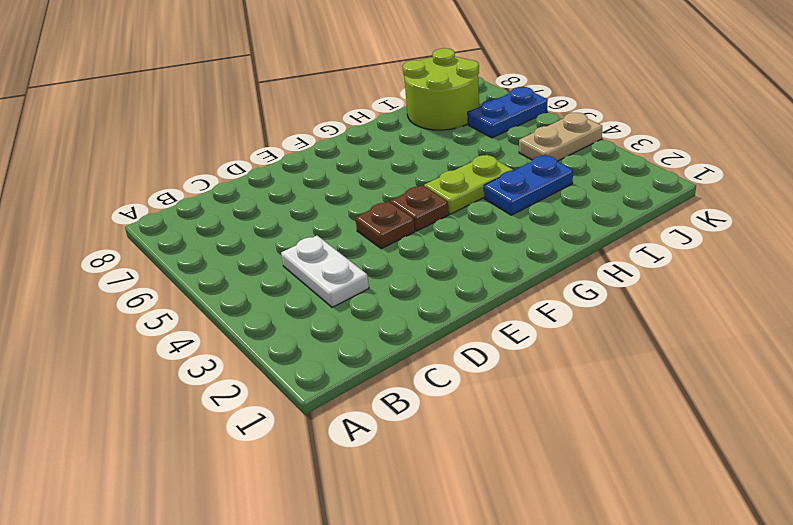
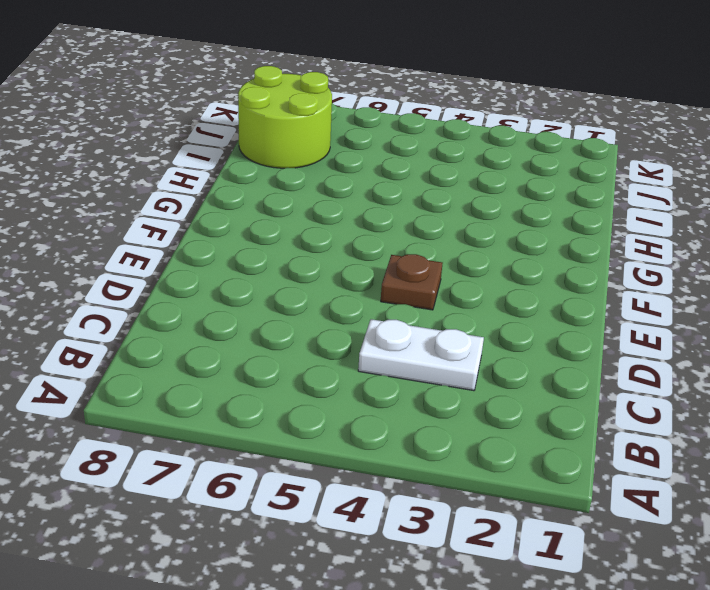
none -> brown 1x1 plate [391,185,449,231]
none -> lime 1x2 plate [424,155,513,214]

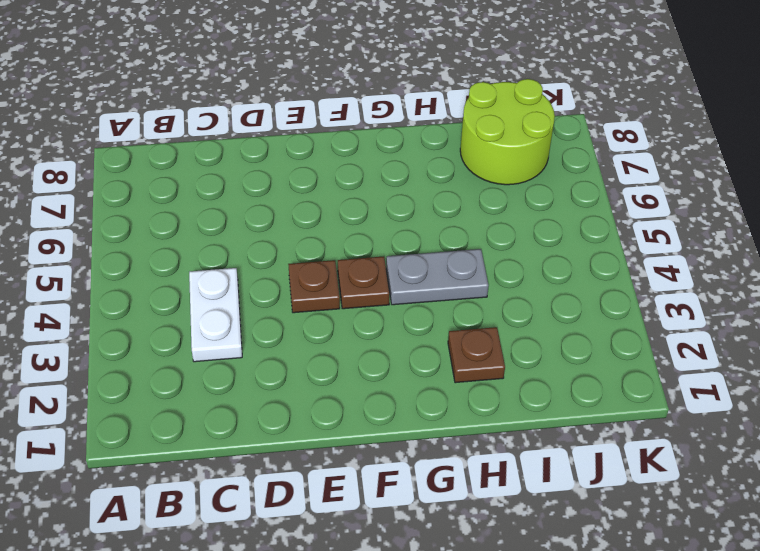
grey 1x2 plate [386,249,489,305] -> lime 1x2 plate [424,155,513,214]
brown 1x1 plate [448,327,505,383] -> none
none -> blue 1x2 plate [484,155,573,215]
none -> tan 1x2 plate [519,112,602,161]

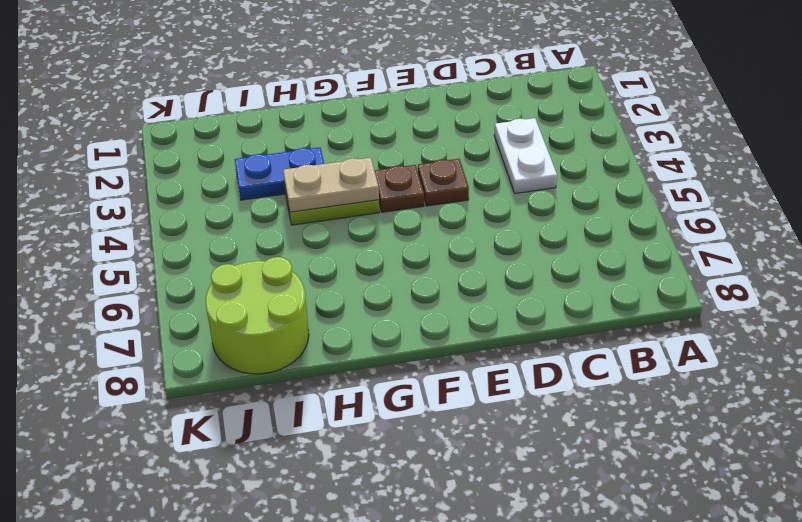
tan 1x2 plate [283,158,379,212] -> tan 1x2 plate moved to [519,112,602,161]
none -> blue 1x2 plate [468,87,548,138]

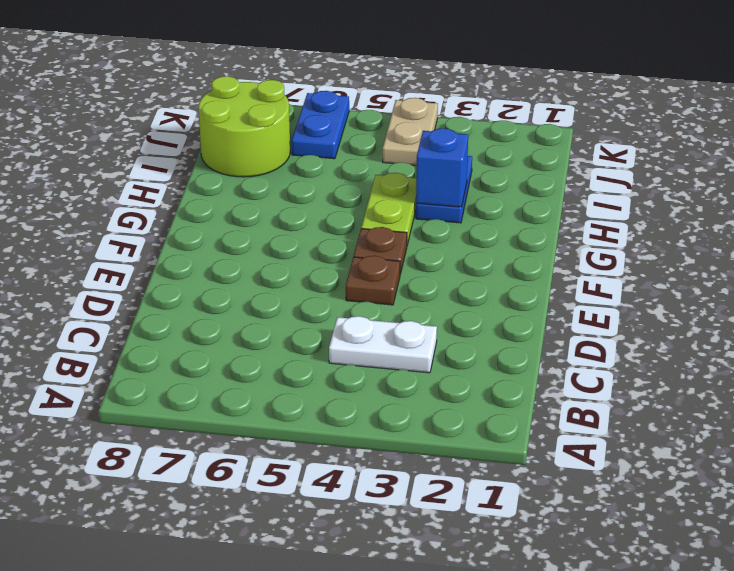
blue 1x1 brick [416,128,468,207] -> none

